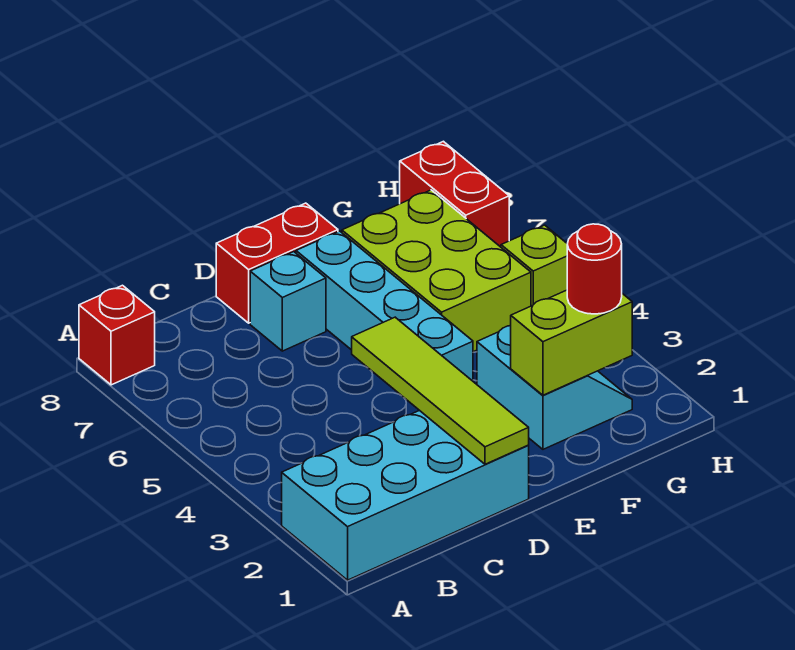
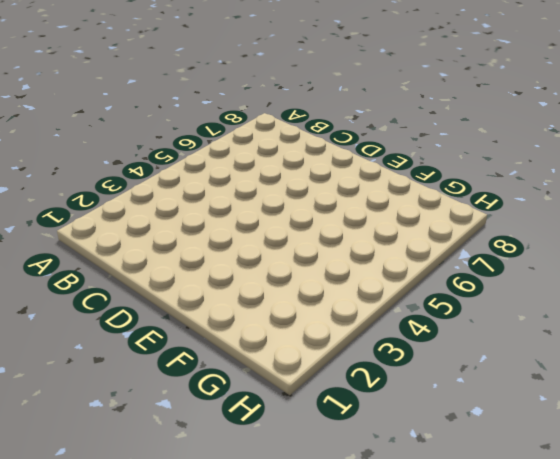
none -> cyan 2x4 brick [282,410,529,580]
none -> red 1x1 brick [79,285,155,385]
none -> cyan 1x1 brick [250,252,326,351]

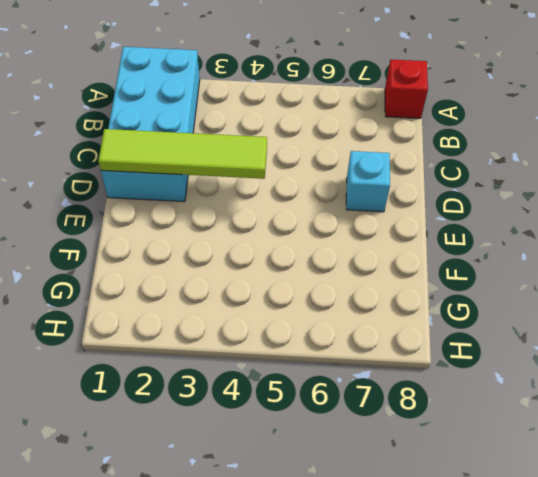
none -> red 1x2 brick [216,203,338,323]
none -> cyan 1x4 brick [296,231,473,381]
none -> cyan 2x2 slope [477,326,632,449]

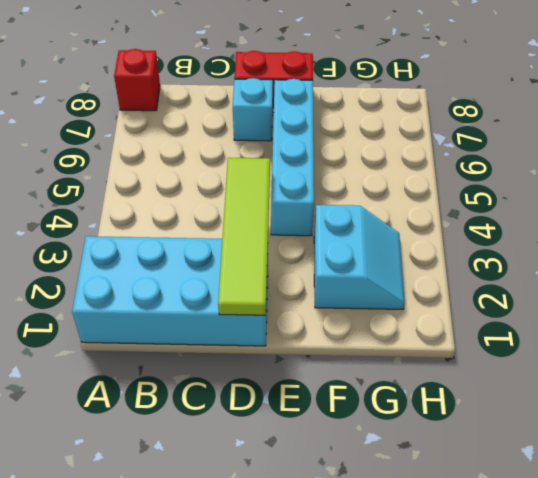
none -> lime 2x3 brick [342,190,531,352]
none -> lime 1x1 brick [501,225,567,306]
none -> red 1x2 brick [400,141,509,247]

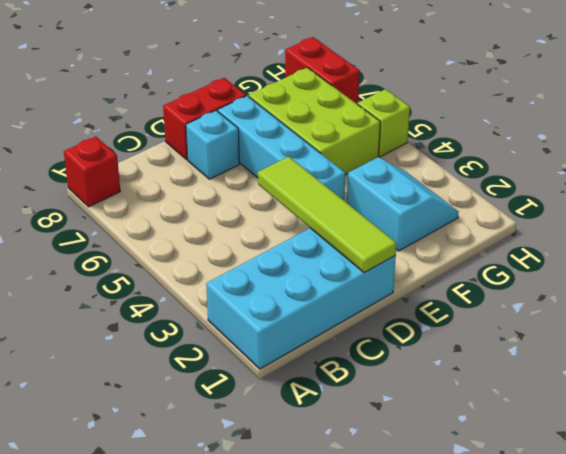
none -> lime 1x2 brick [511,290,632,395]
none -> red 1x1 round brick [567,224,622,314]

